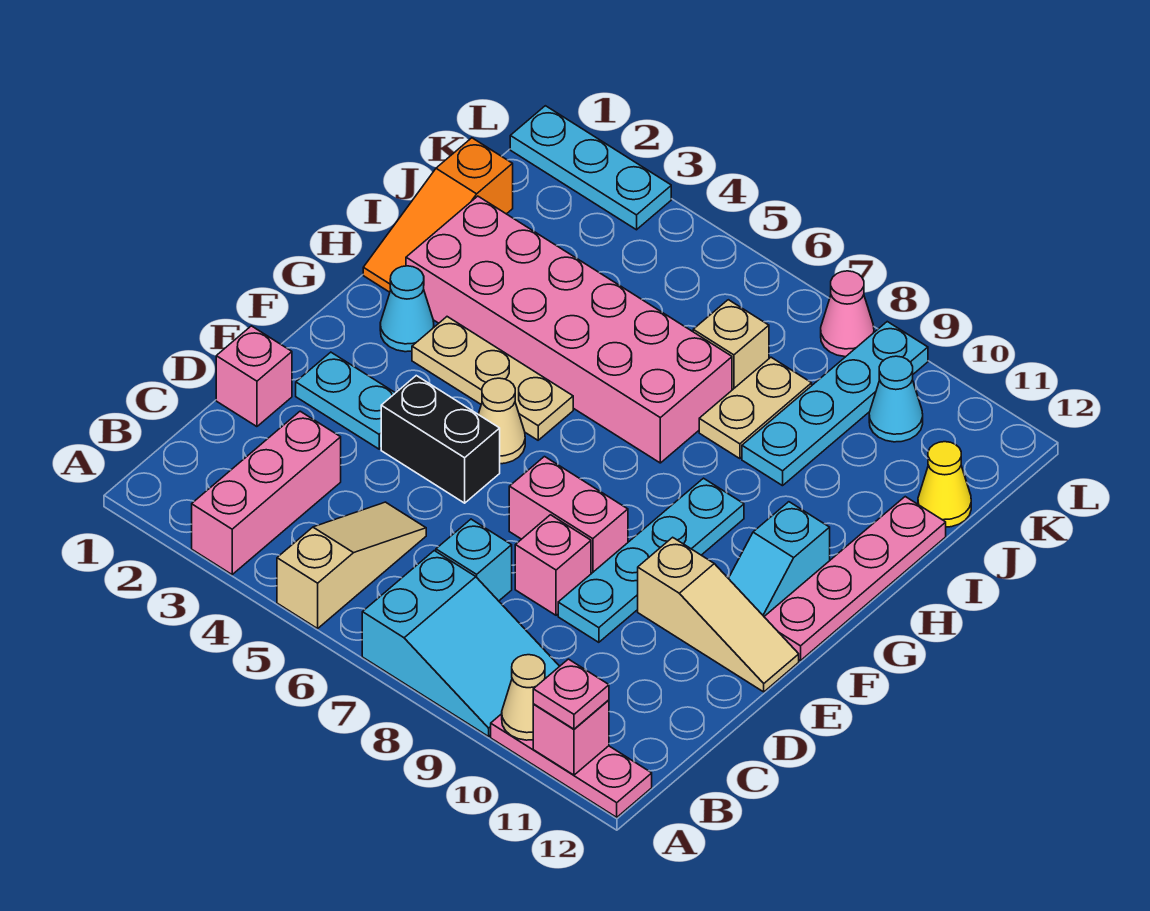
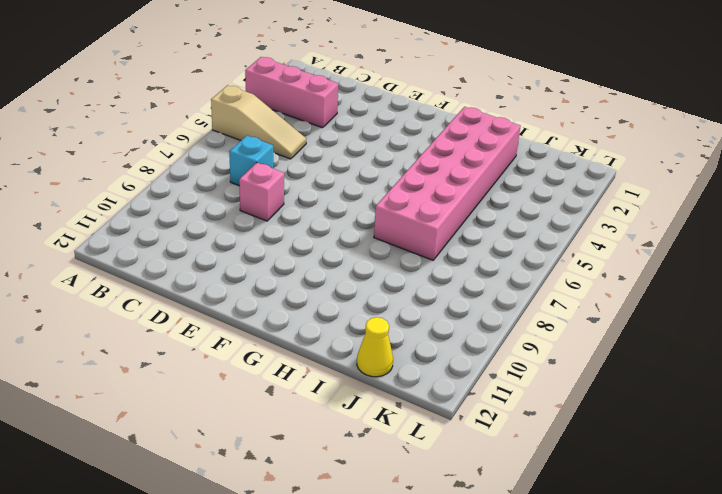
none -> cyan 2x3 slope [362,551,560,736]
none -> pink 1x3 plate [491,714,652,817]
none -> pink 1x1 brick [216,326,292,427]

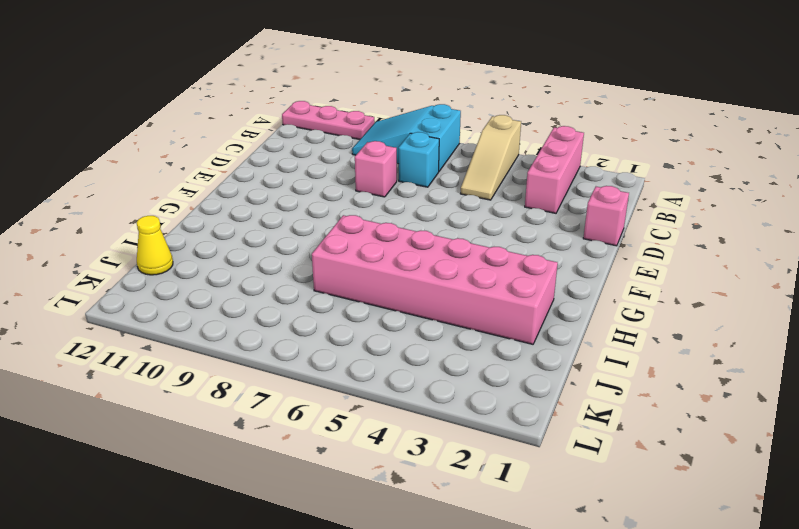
none -> cyan 1x4 plate [558,478,744,642]
none -> cyan 1x2 plate [296,352,395,449]
none -> black 1x2 brick [381,376,500,503]

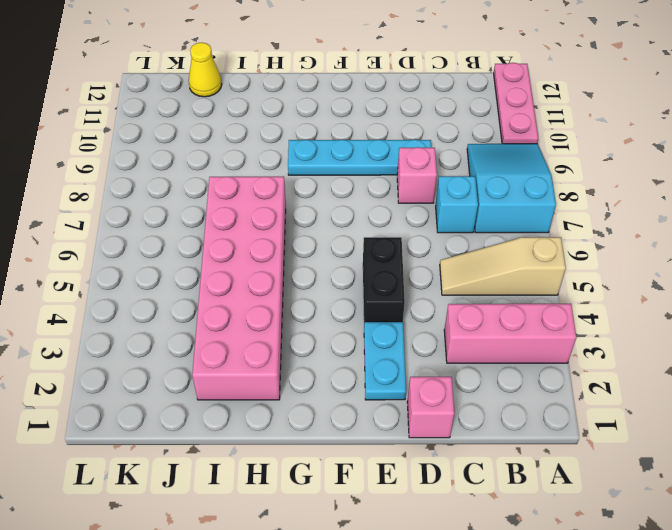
none -> pink 1x2 brick [509,457,628,574]
none -> tan 1x3 slope [638,537,799,692]
none -> tan 1x1 cone [478,378,525,464]

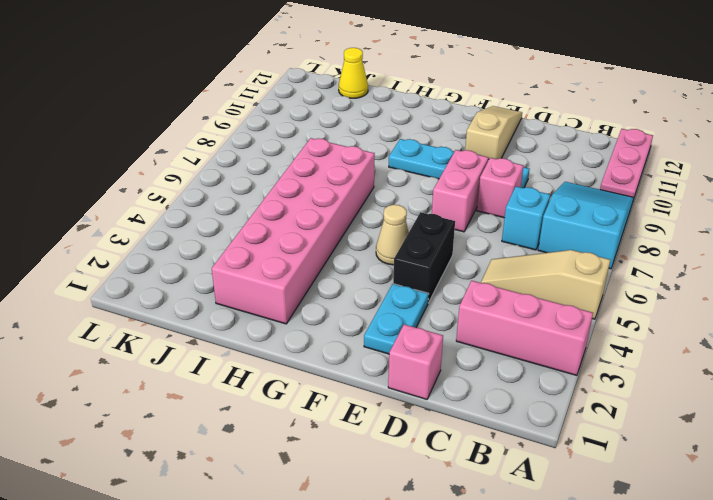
none -> cyan 1x2 slope [728,502,830,616]
none -> pink 1x4 plate [764,497,946,661]
none -> cyan 1x1 cone [380,266,434,352]

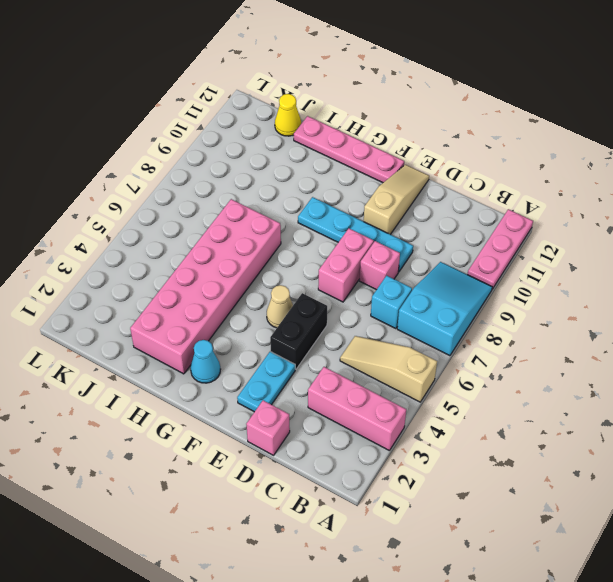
none -> cyan 1x2 slope [728,502,830,616]
none -> tan 1x3 plate [412,317,573,440]
none -> orange 1x3 slope [363,138,513,292]

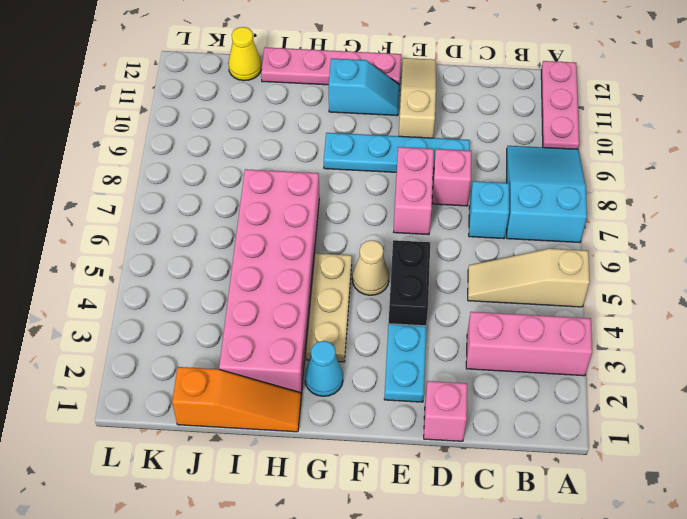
none -> tan 1x2 plate [699,357,812,459]
none -> cyan 1x4 plate [742,322,928,486]
none -> tan 1x1 brick [693,300,769,390]

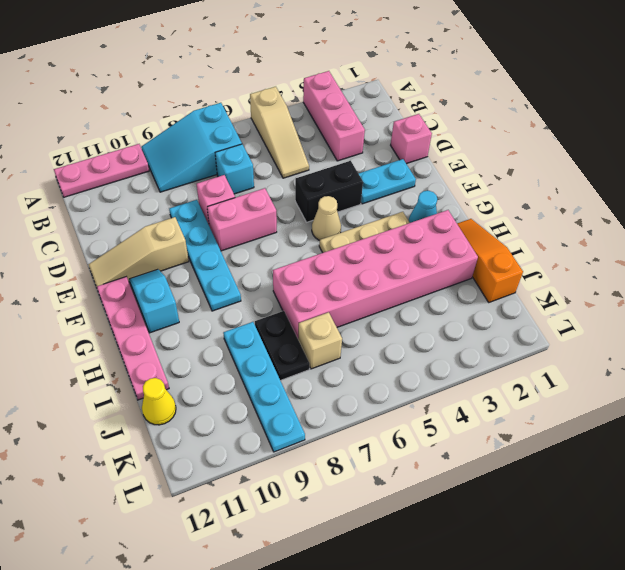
black 1x2 plate [255,311,310,380] -> tan 1x2 plate [699,357,812,459]
none -> cyan 1x1 cone [869,356,923,442]
none -> cyan 1x3 plate [510,106,671,230]
none -> pink 1x1 cone [821,271,874,357]

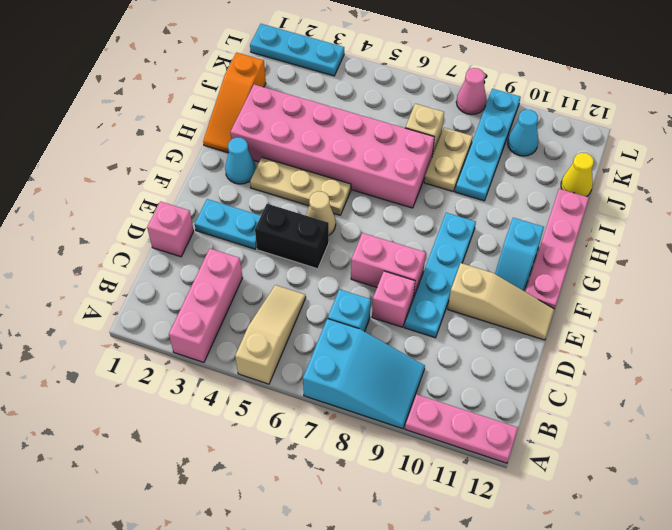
none -> tan 1x1 cone [502,655,545,740]
none -> pink 1x1 brick [533,700,609,775]
none -> pink 1x1 plate [533,659,609,729]

